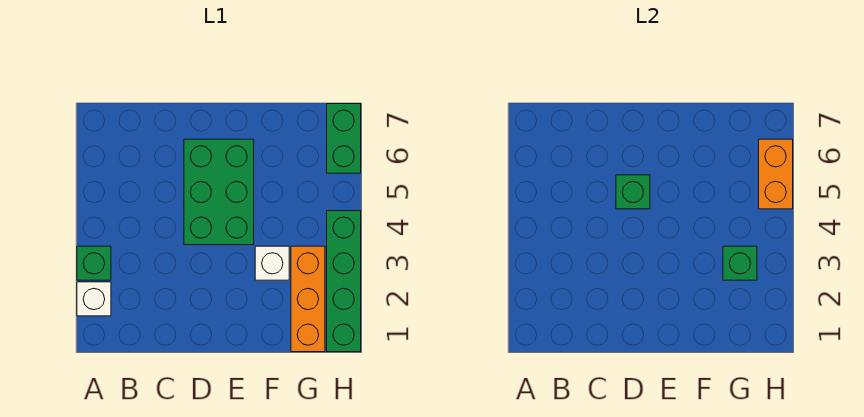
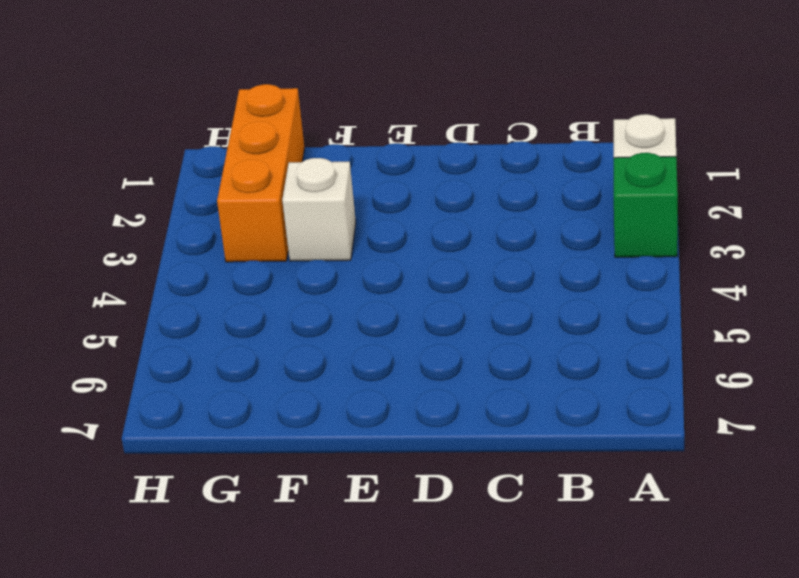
none -> green 2x3 brick [184,139,254,245]
none -> green 1x4 brick [327,211,361,352]

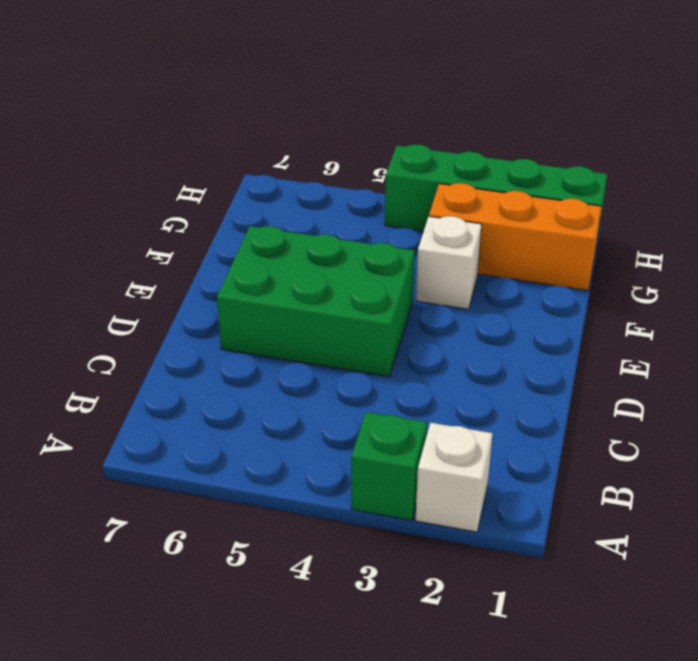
none -> green 1x2 brick [327,104,361,173]
none -> green 1x1 brick [616,175,650,209]

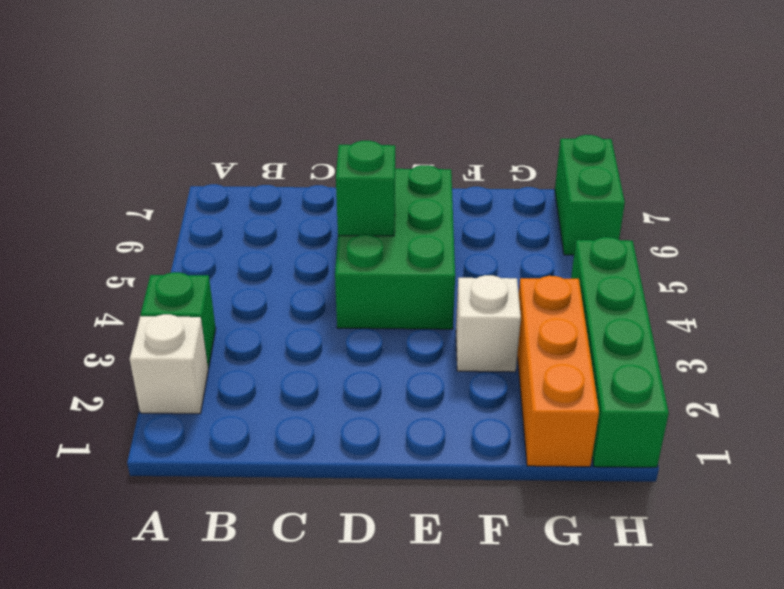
none -> green 1x1 brick [723,246,757,280]
none -> orange 1x2 brick [759,139,793,209]

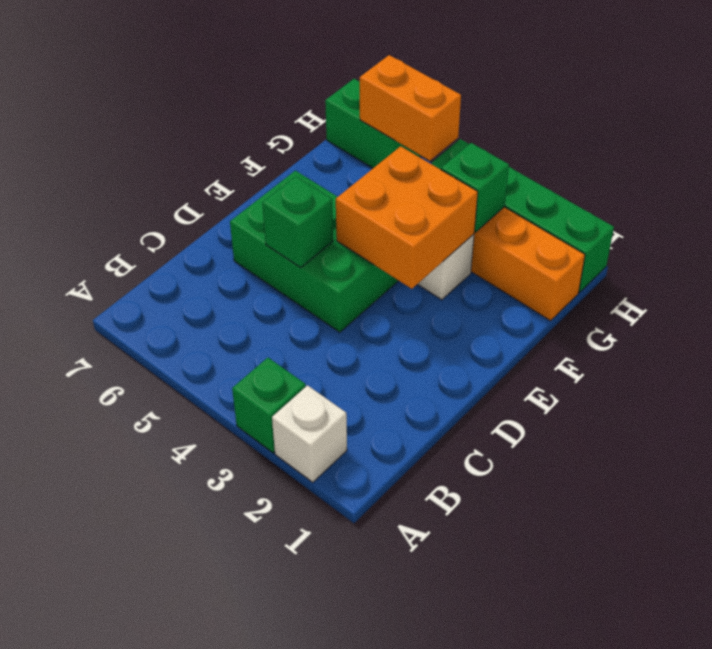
orange 2x2 brick [336,146,478,289] -> none

